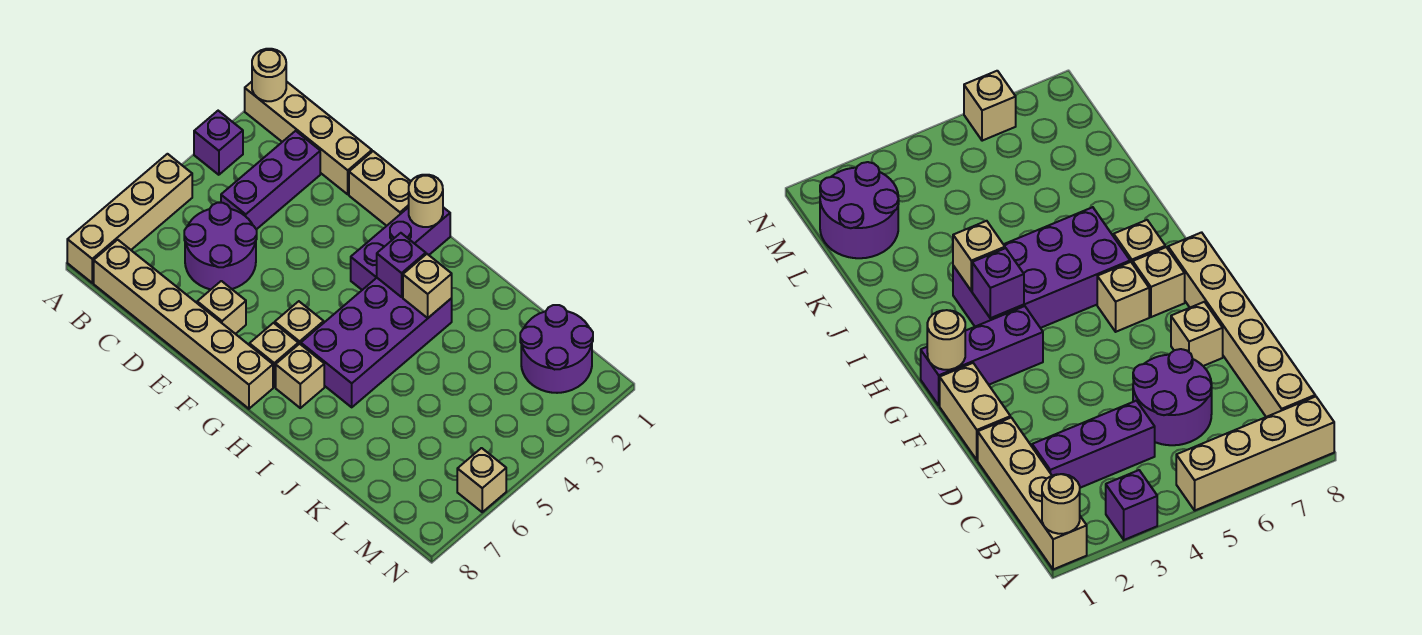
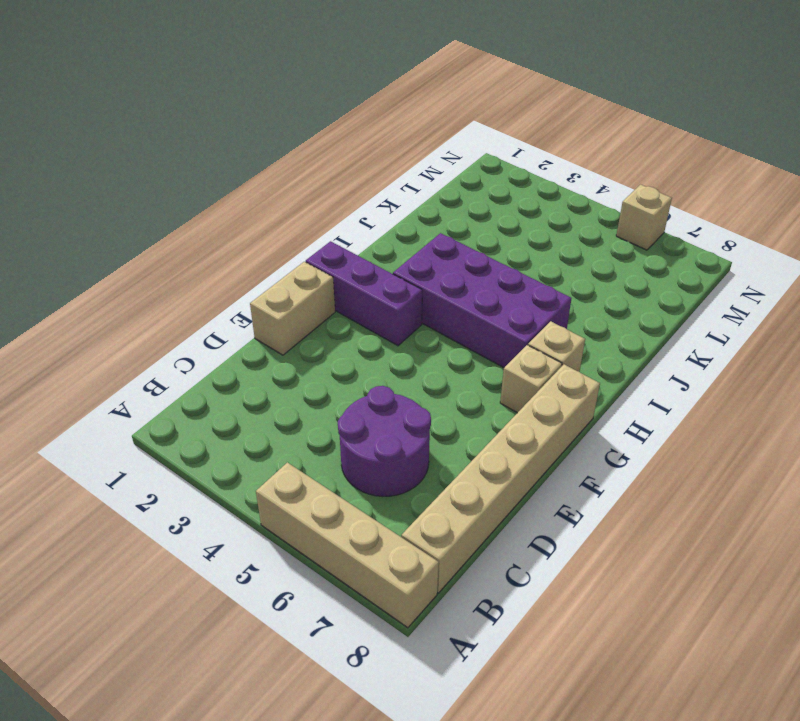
none -> tan 1x4 brick [245,81,372,194]
none -> purple 1x1 brick [194,111,243,175]
none -> purple 1x3 brick [221,131,320,229]

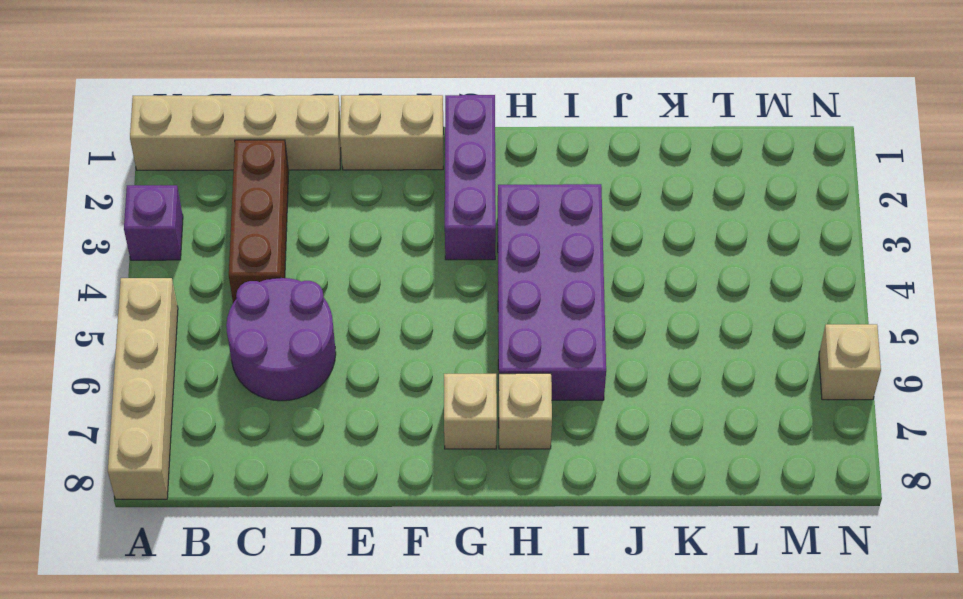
brown 1x3 brick [229,140,289,303] -> purple 1x3 brick [221,131,320,229]
none -> tan 1x6 brick [94,240,273,409]
none -> tan 1x1 brick [197,281,246,334]
none -> tan 1x1 brick [275,301,324,345]

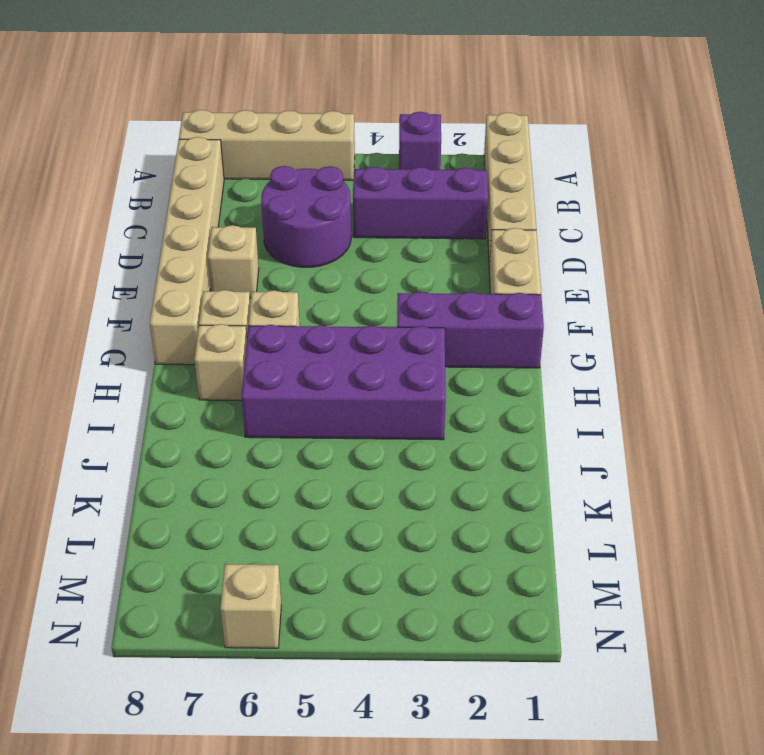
none -> purple 2x2 round brick [520,305,593,393]
none -> tan 1x1 round brick [252,49,286,101]
none -> tan 1x1 round brick [409,175,443,227]

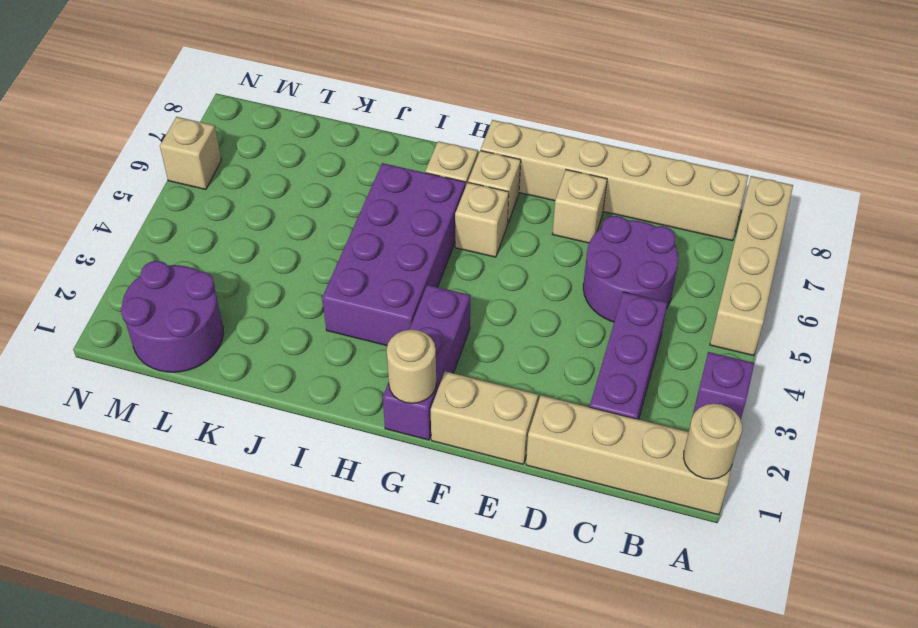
none -> purple 1x1 brick [377,233,426,297]
none -> tan 1x1 brick [403,254,452,318]

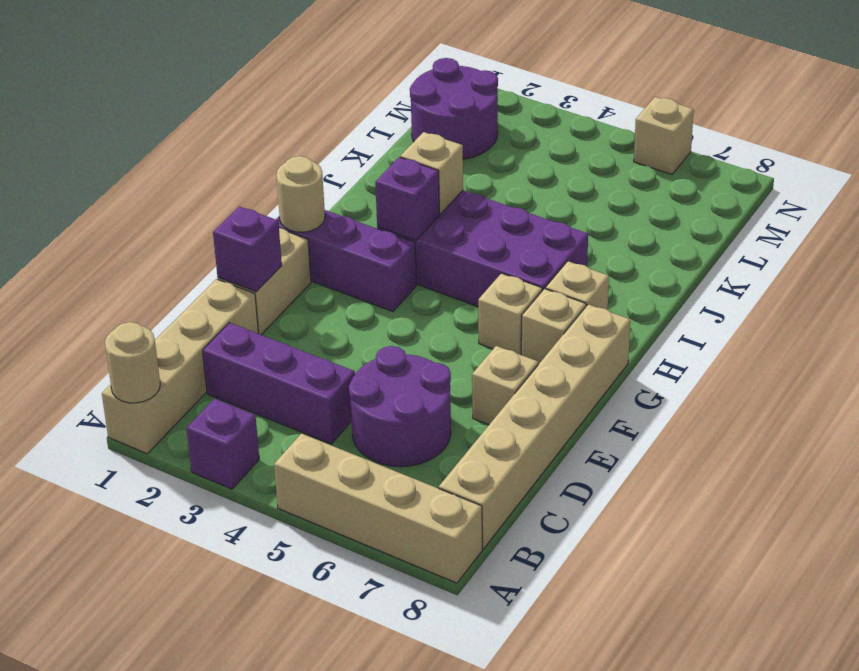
purple 1x1 brick [213,206,282,292] -> none

